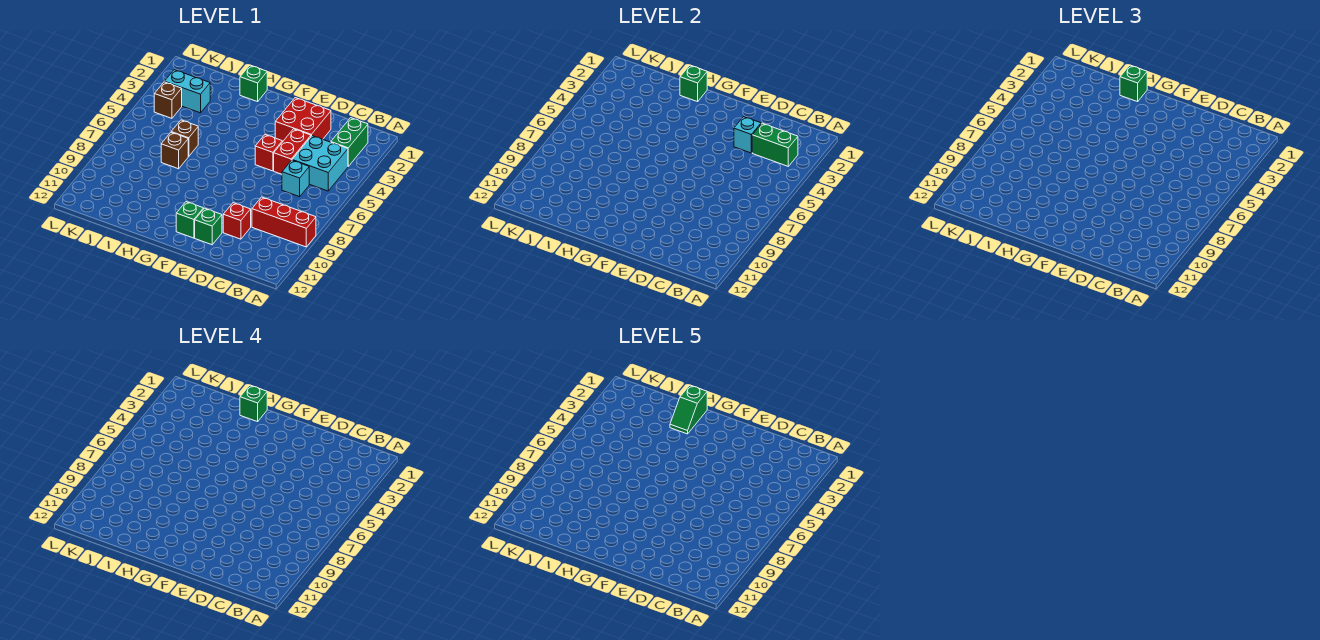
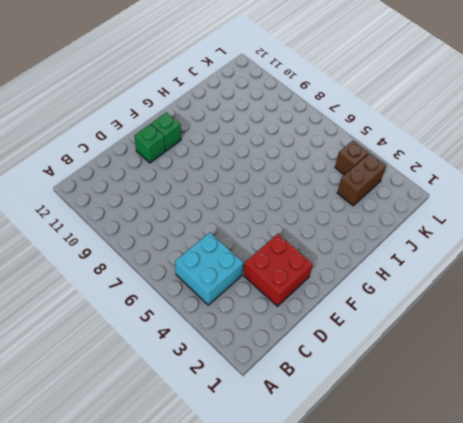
brown 1x2 brick [337,154,386,206] -> cyan 1x2 brick [165,70,210,113]
none -> red 1x3 brick [252,197,316,247]
none -> green 1x2 brick [331,118,368,166]
none -> cyan 1x1 brick [282,160,309,197]

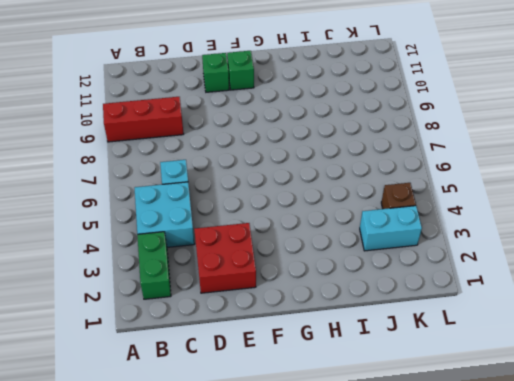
none -> red 1x2 brick [274,129,311,174]
none -> red 1x1 brick [223,203,251,239]
none -> red 1x1 brick [255,135,282,171]

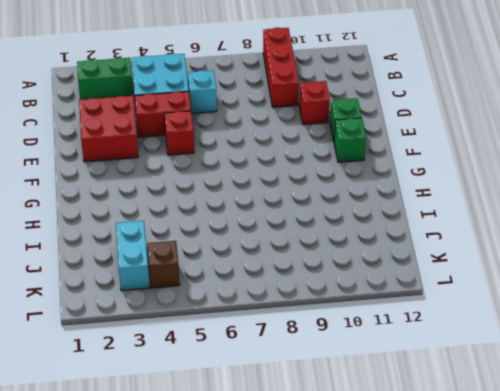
none -> green 1x1 brick [240,65,267,102]
none -> brown 1x1 brick [172,120,198,156]
none -> brown 1x1 brick [161,132,188,169]

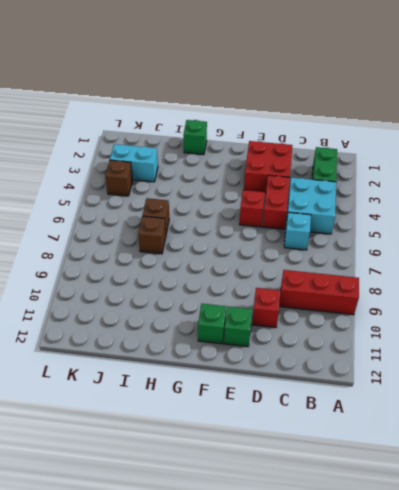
none -> green 1x2 brick [752,123,798,166]
none -> cyan 1x1 brick [734,117,761,153]
none -> green 1x1 brick [680,65,707,102]

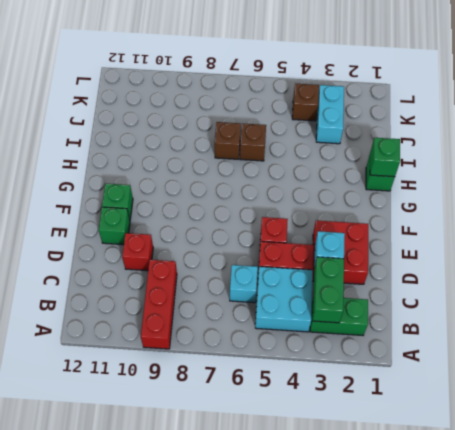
none -> green 1x1 brick [1120,65,1147,102]
none -> green 1x1 brick [240,385,267,422]
none -> green 1x2 slope [670,385,707,434]

